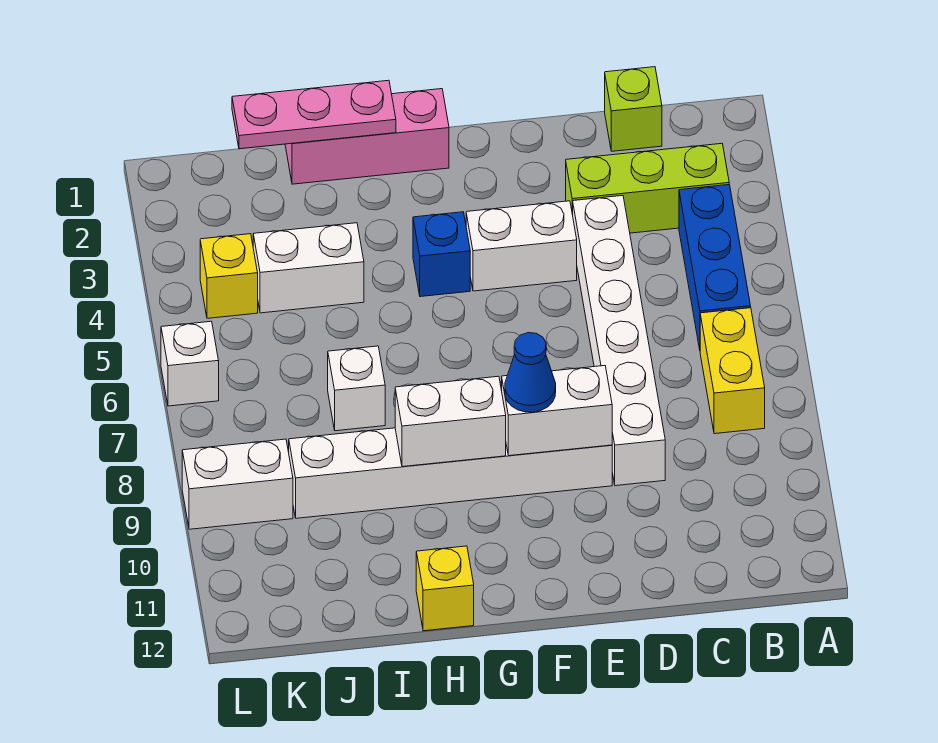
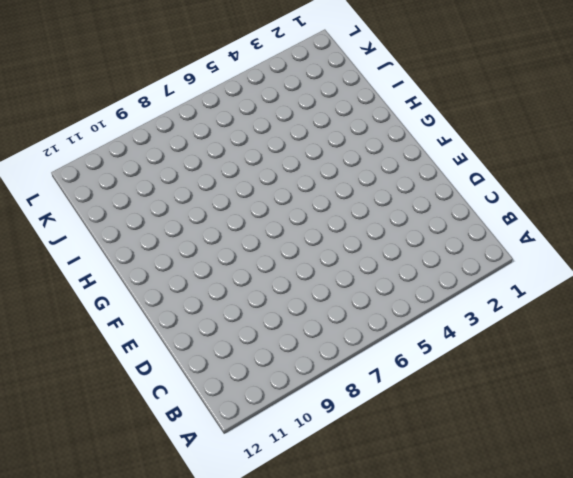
none -> lime 1x3 brick [566,143,729,233]
none -> blue 1x3 brick [679,185,751,349]
none -> yellow 1x2 brick [700,308,765,434]

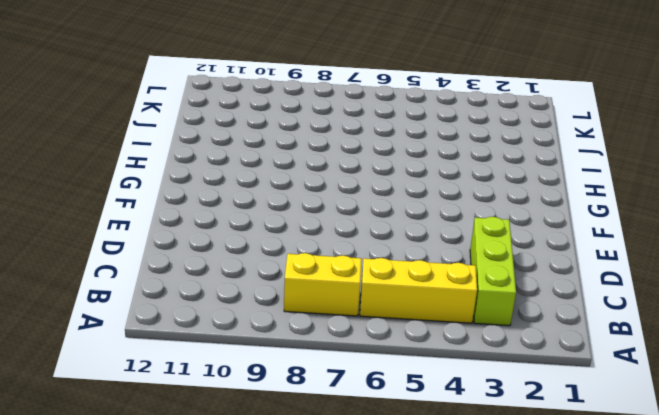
yellow 1x3 brick [360,258,477,323] -> blue 1x3 brick [679,185,751,349]
none -> lime 1x1 brick [605,67,662,151]
none -> white 1x6 brick [573,195,665,486]
none -> white 1x2 brick [466,201,577,291]

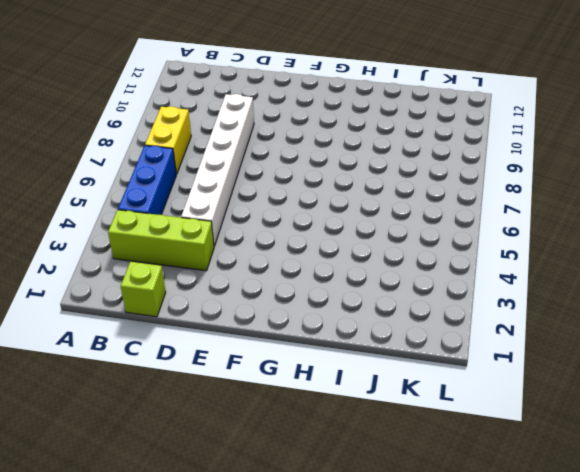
none -> white 1x2 brick [466,201,577,291]
none -> white 1x6 brick [289,428,612,518]
none -> pink 1x3 brick [285,89,449,184]

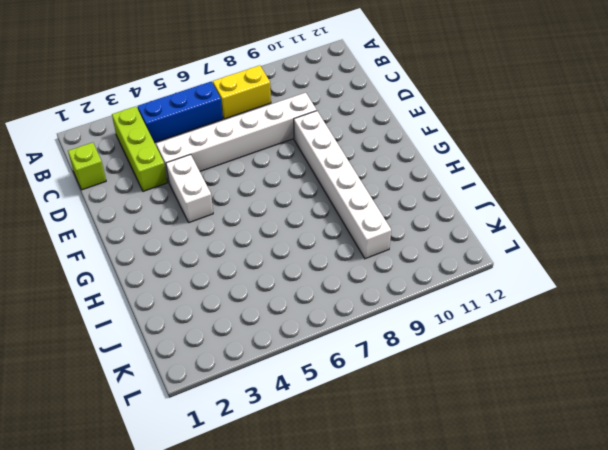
none -> pink 1x3 brick [285,89,449,184]
none -> blue 1x1 brick [413,212,470,297]
none -> yellow 1x1 brick [416,546,474,631]

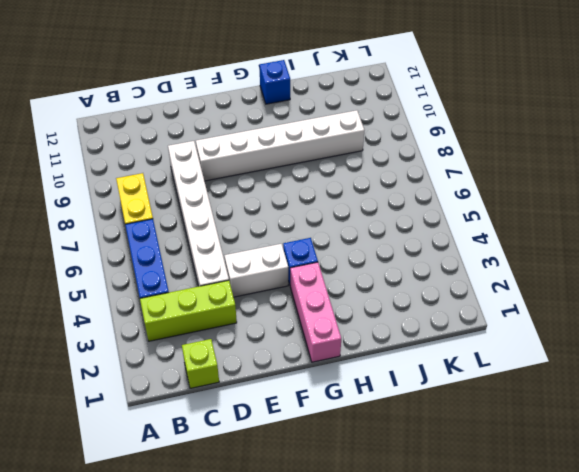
pink 1x3 brick [290,262,341,362] -> pink 1x3 brick turned to [285,89,449,184]
blue 1x1 brick [259,60,290,104] -> yellow 1x1 brick [416,546,474,631]
none -> white 1x2 brick [253,223,364,313]
none -> white 1x1 brick [328,346,385,431]
none -> yellow 1x1 brick [200,234,258,318]

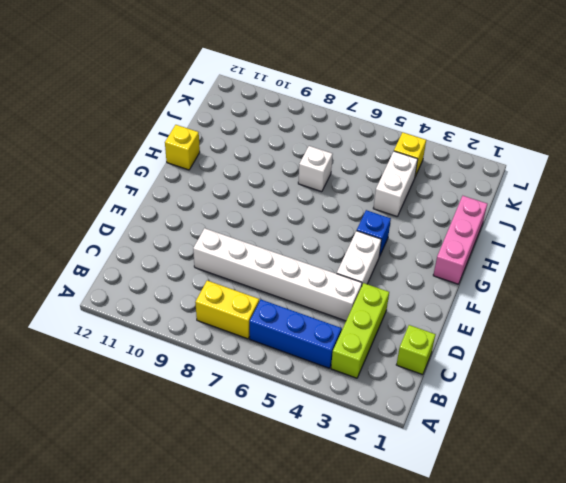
none -> white 1x6 brick [289,428,612,518]
none -> white 1x2 brick [182,439,293,529]
none -> white 1x1 brick [161,321,219,406]

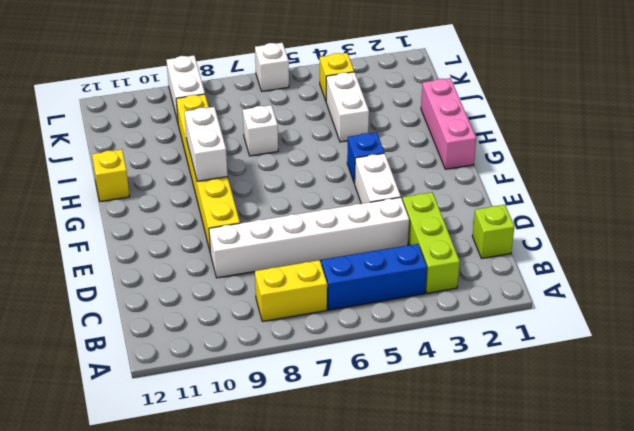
yellow 1x6 brick [176,94,240,254] -> white 1x6 brick [289,428,612,518]
none -> white 1x2 brick [501,366,612,456]
none -> pink 1x3 plate [232,80,396,149]
none -> blue 1x1 cone [505,333,556,412]

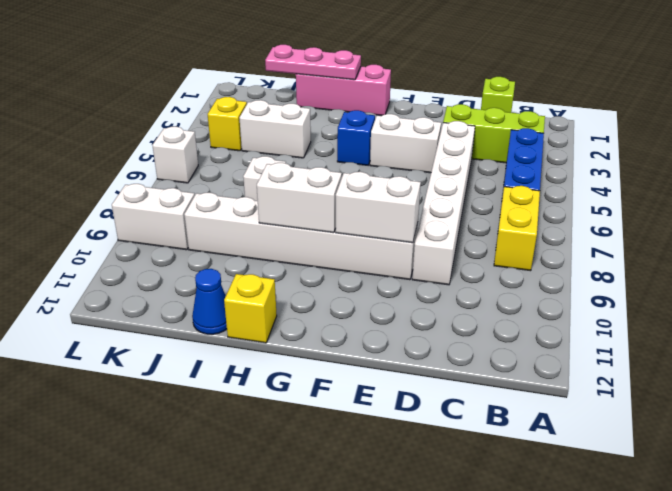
blue 1x1 cone [192,269,227,334] -> blue 1x1 cone moved to [505,333,556,412]

